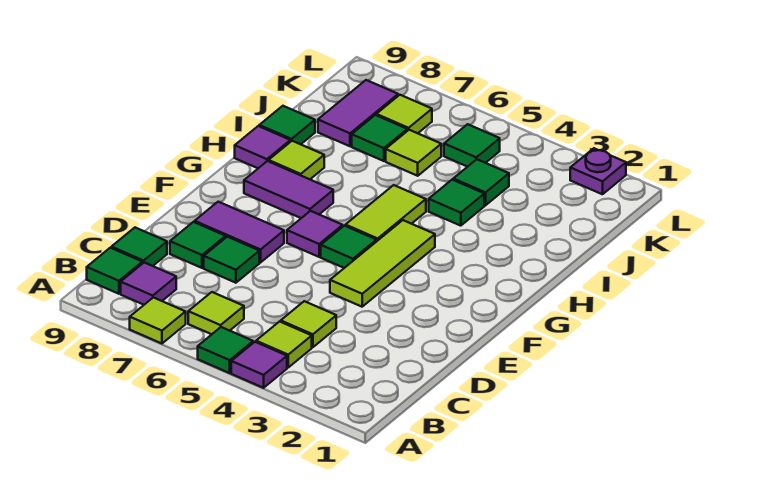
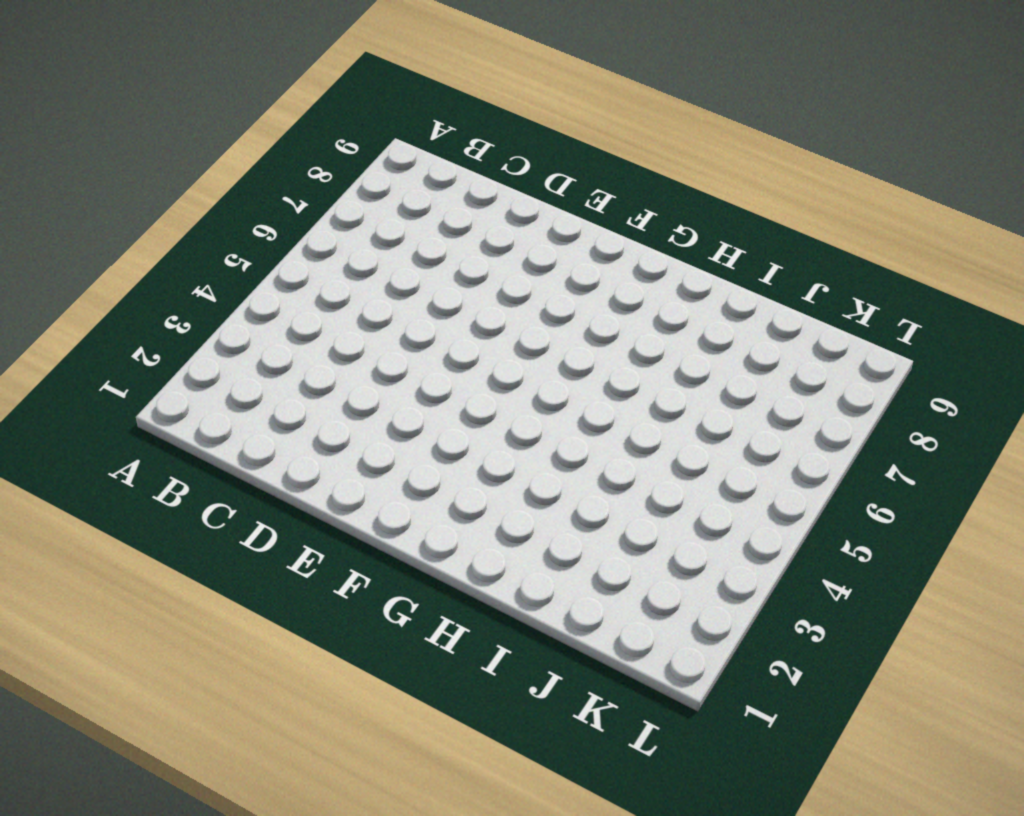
none -> purple 1x1 tile [231,342,287,388]
none -> green 1x1 tile [198,327,253,373]
none -> lime 1x1 tile [130,297,186,344]

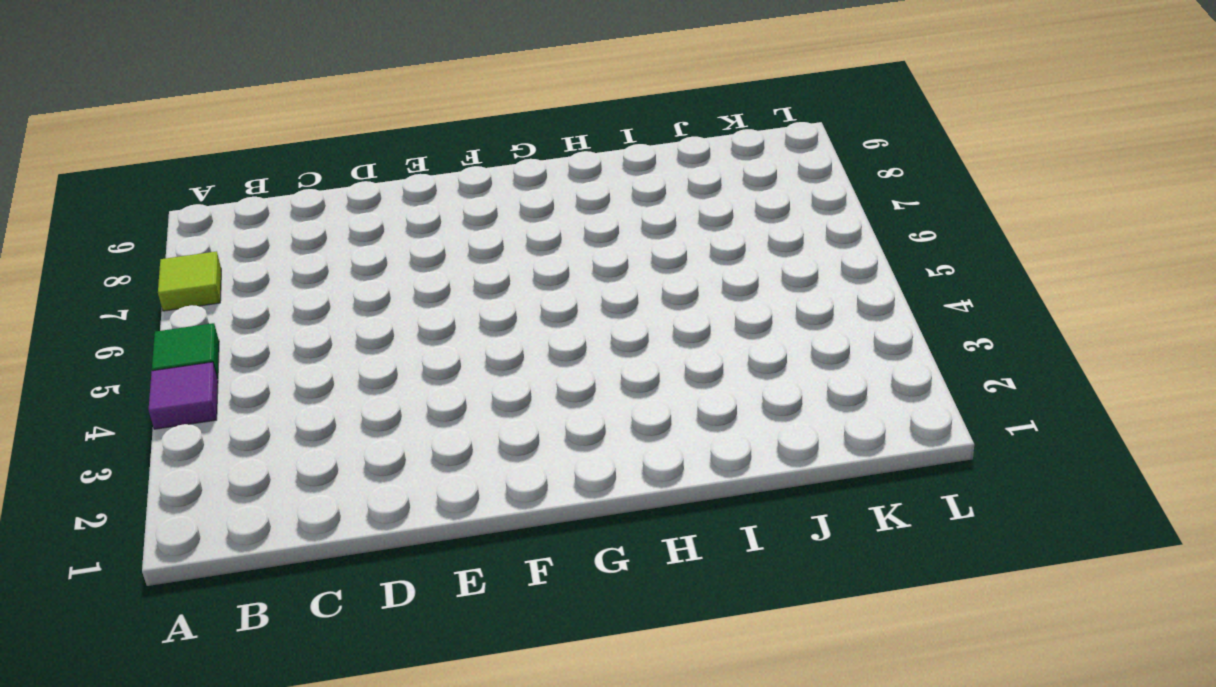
none -> lime 1x1 tile [256,322,312,367]
none -> lime 1x1 tile [188,292,244,334]
none -> purple 1x1 tile [121,263,176,305]

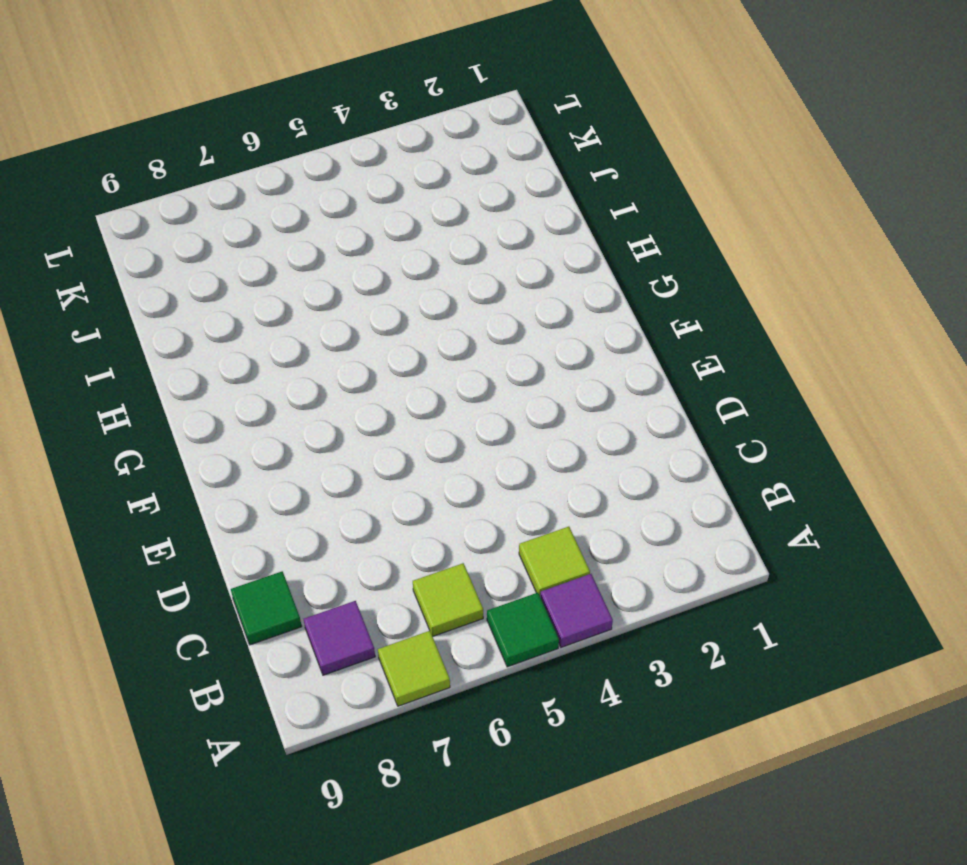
none -> green 1x1 tile [87,248,142,294]
none -> lime 1x1 tile [281,301,336,347]
none -> green 1x1 tile [204,237,259,283]

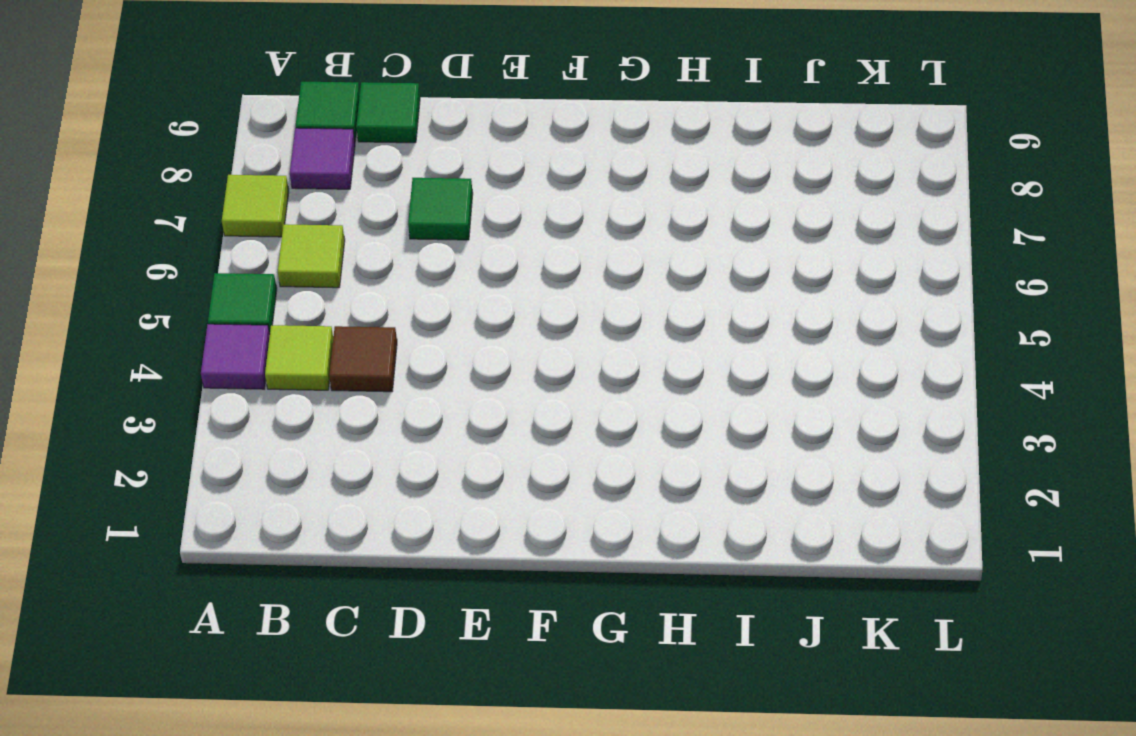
brown 1x1 tile [329,326,397,392] -> lime 1x1 tile [281,301,336,347]
none -> green 1x1 tile [170,222,226,268]
none -> lime 1x3 tile [330,220,435,307]
none -> purple 1x2 tile [195,202,284,262]

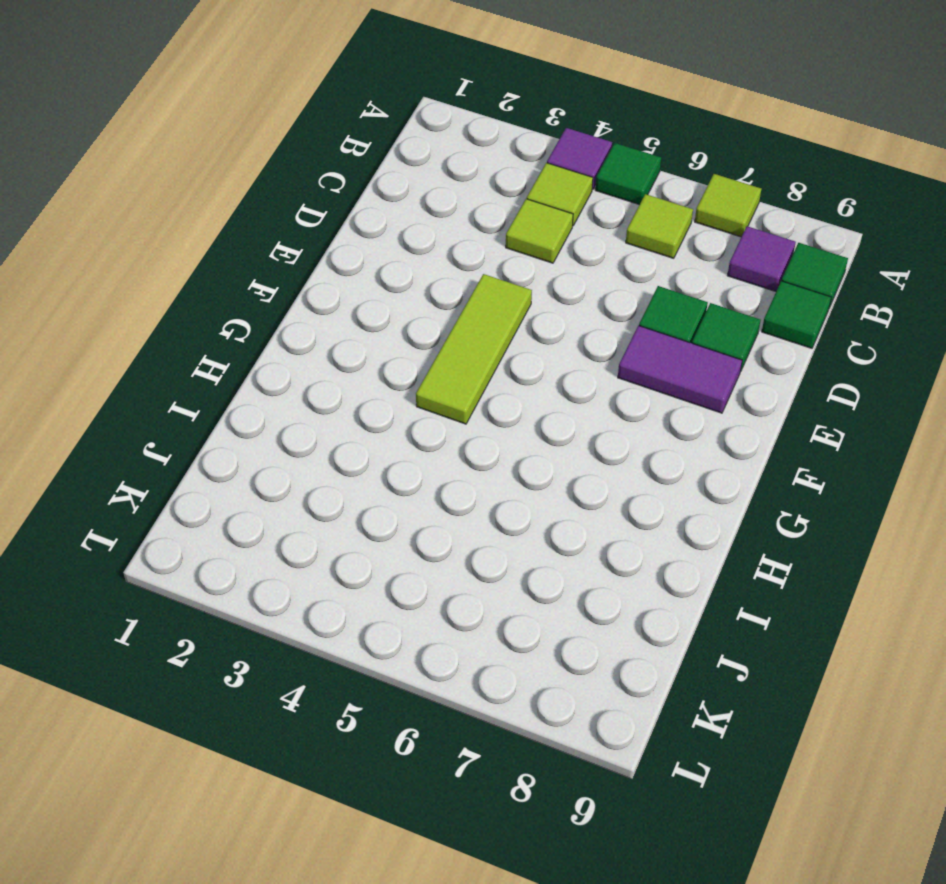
none -> green 1x1 tile [321,226,377,268]
none -> purple 1x1 tile [287,211,343,257]
none -> lime 1x2 tile [345,185,426,241]

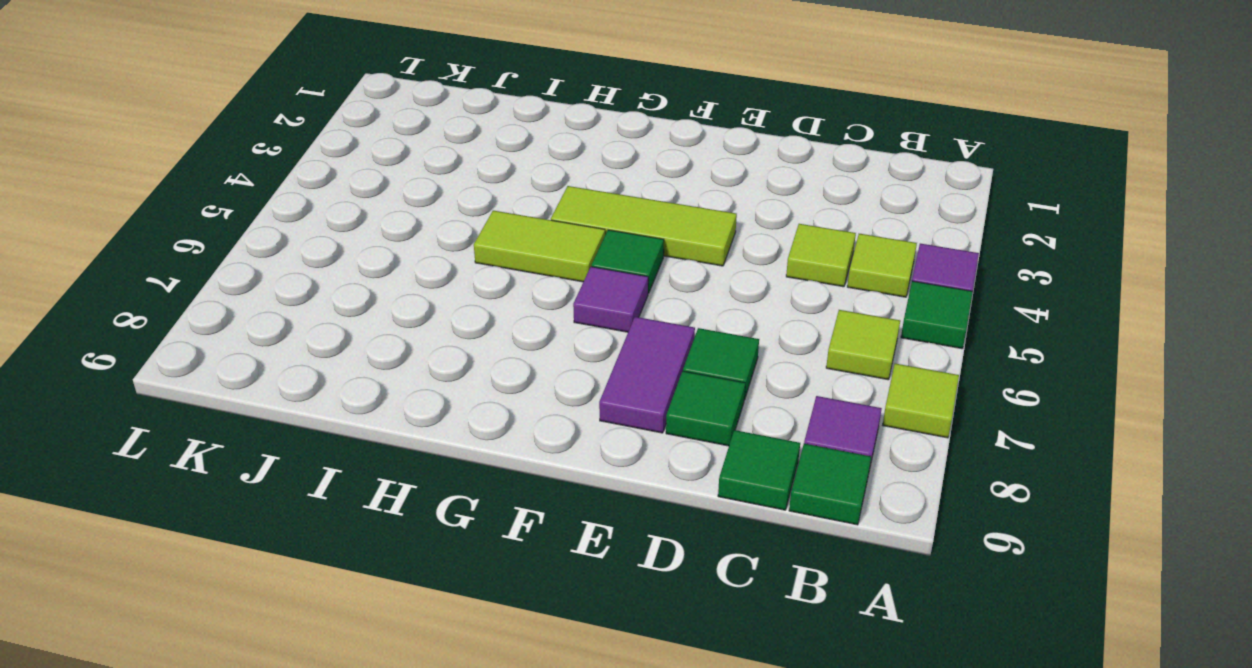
none -> purple 1x2 tile [244,161,333,218]
none -> lime 1x1 tile [269,141,324,179]
none -> purple 1x1 tile [235,126,290,168]

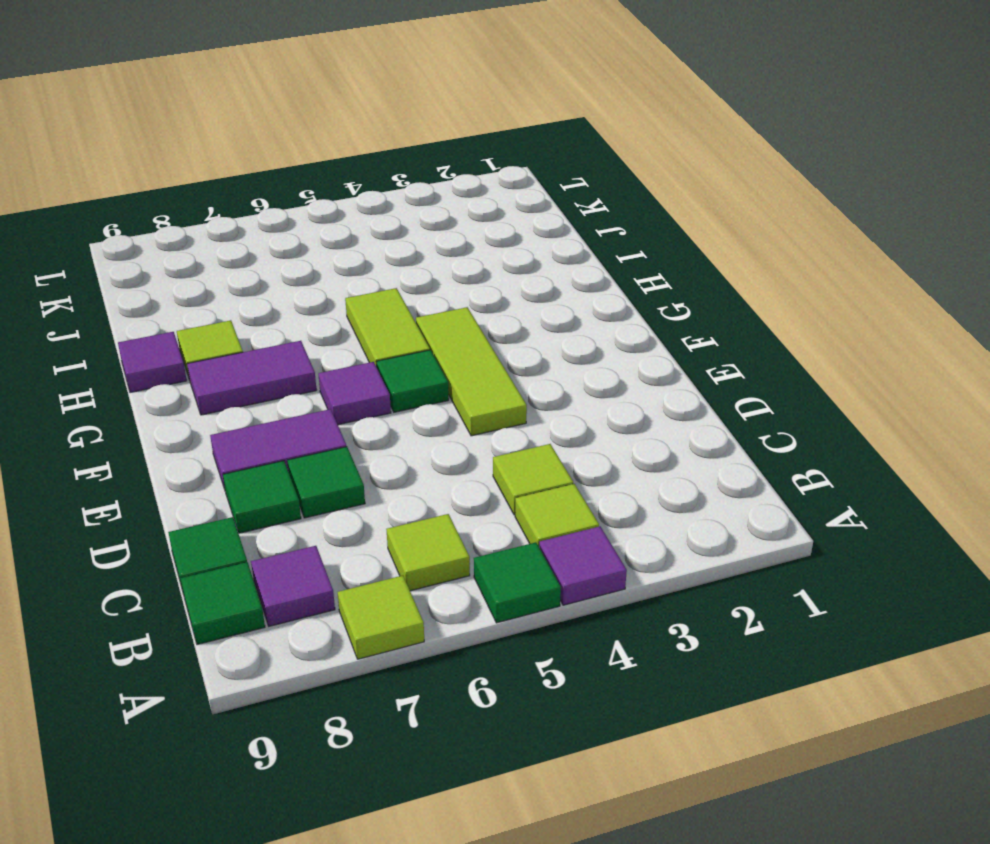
none -> green 1x1 tile [429,180,484,226]
none -> green 1x1 tile [259,106,315,144]
none -> green 1x1 tile [453,159,509,205]

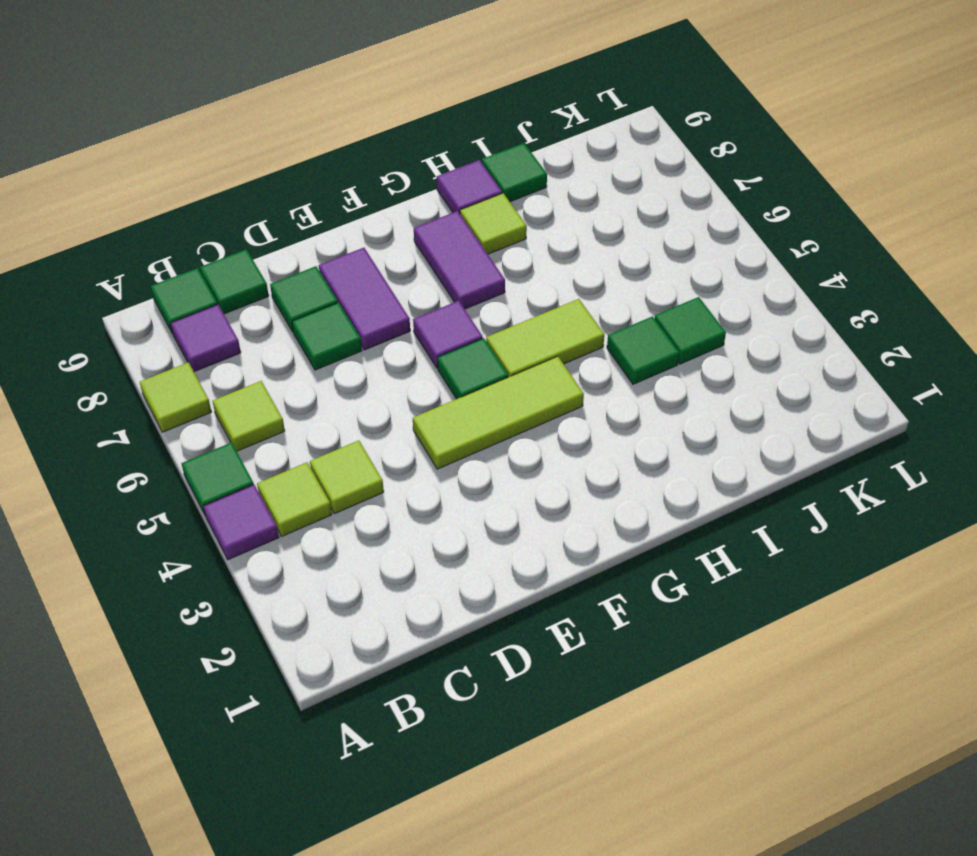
none -> lime 1x1 tile [386,130,441,176]
none -> green 1x1 tile [352,115,407,161]
none -> purple 1x2 tile [318,80,398,146]

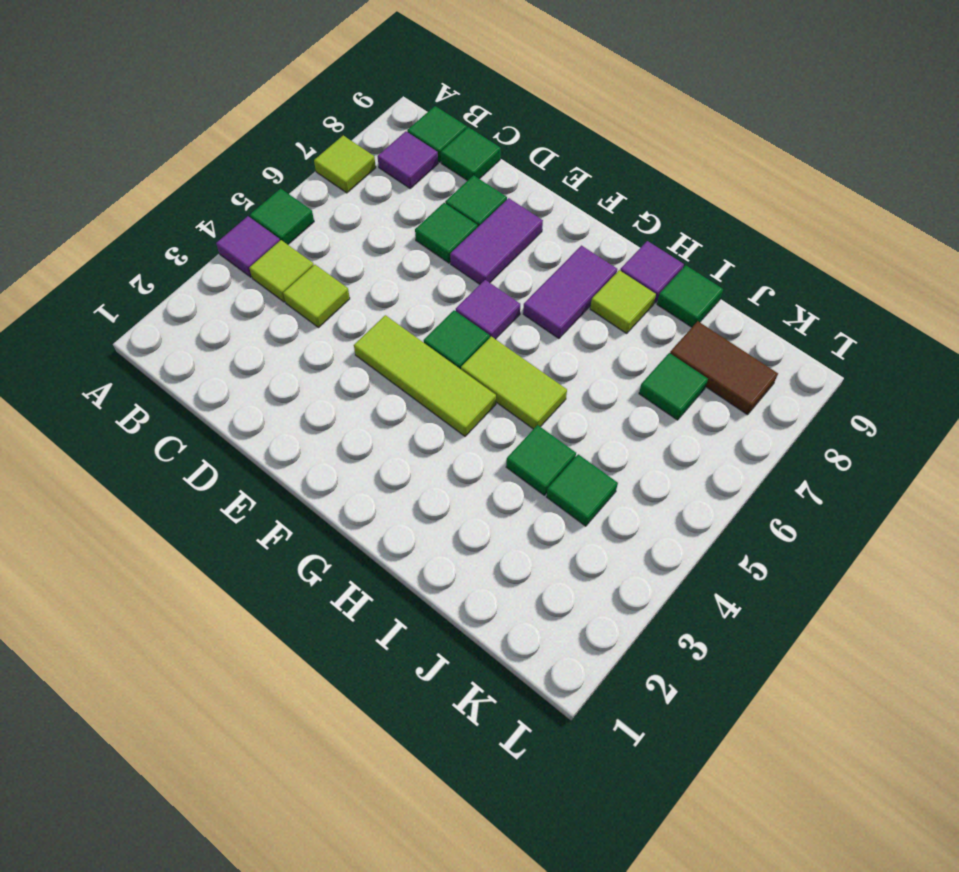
brown 1x2 tile [670,321,778,415] -> purple 1x2 tile [318,80,398,146]
none -> lime 1x1 tile [188,292,244,334]
none -> lime 1x1 tile [386,130,441,176]
none -> green 1x1 tile [444,124,500,167]

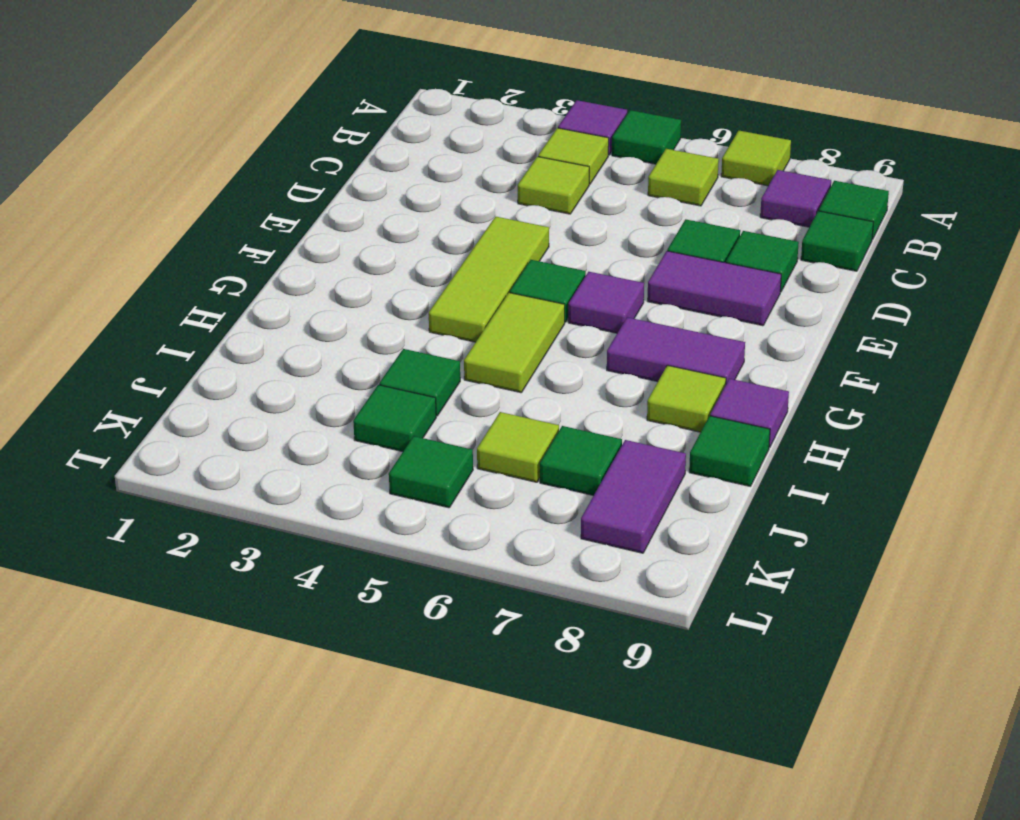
none -> lime 1x1 tile [376,95,432,133]
none -> purple 1x1 plate [570,148,626,194]

